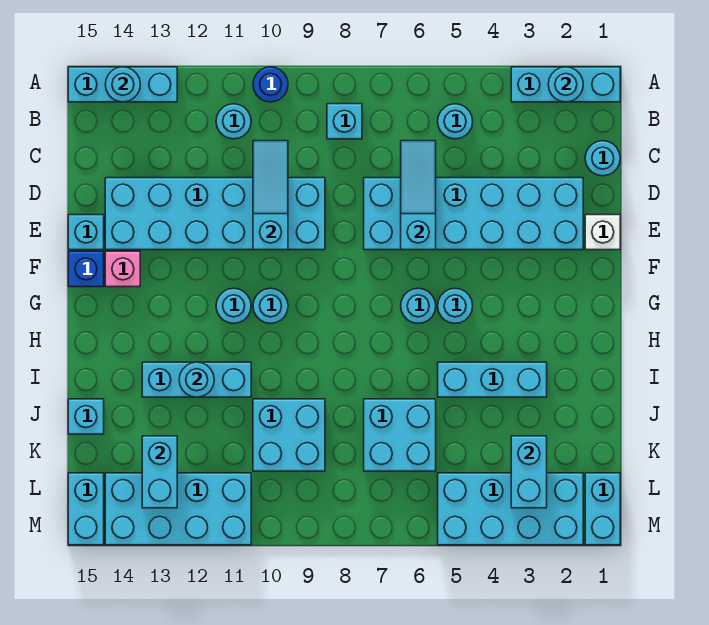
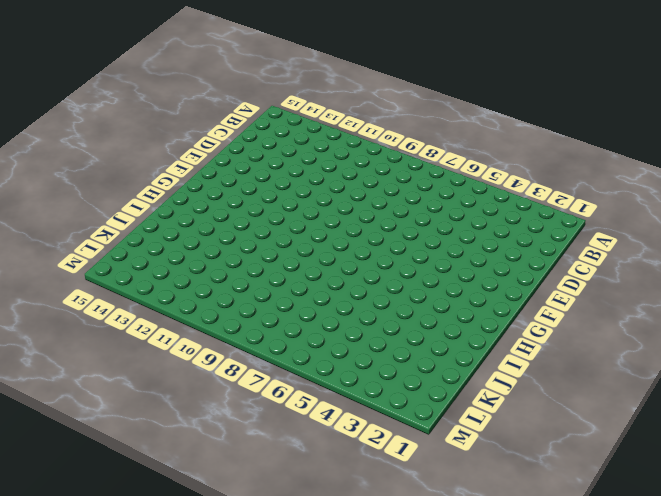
none -> cyan 1x3 brick [511,67,620,102]
none -> blue 1x1 round brick [253,67,288,102]
none -> cyan 1x3 brick [68,67,177,102]
none -> cyan 1x1 round brick [438,104,473,139]

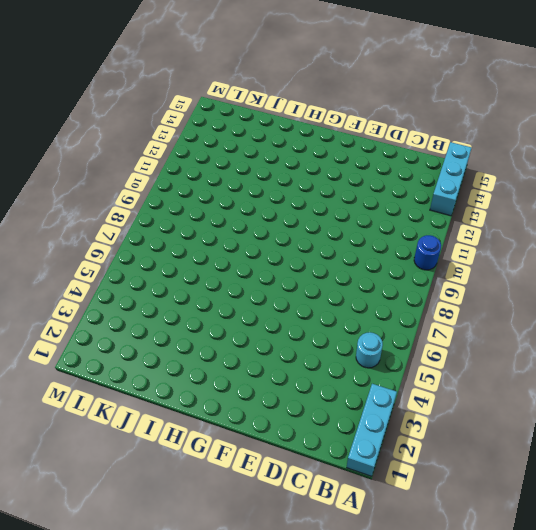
none -> cyan 1x1 brick [327,104,362,139]
none -> cyan 1x1 round brick [216,104,251,139]
none -> cyan 1x1 round brick [585,141,620,176]
none -> cyan 2x6 brick [364,178,583,250]

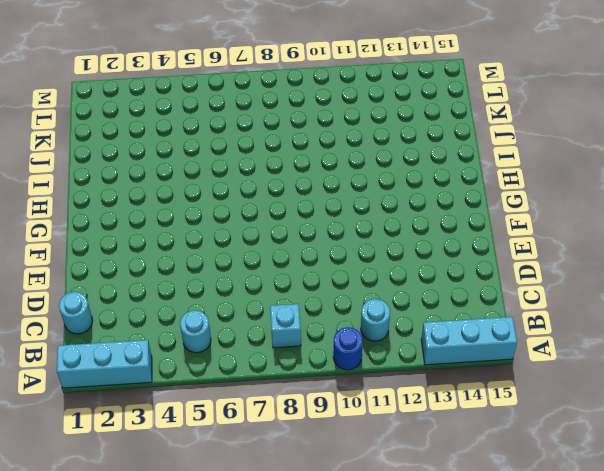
none -> cyan 2x6 brick [364,178,583,250]
none -> cyan 2x6 brick [105,178,325,250]
none -> white 1x1 brick [585,215,620,250]
none -> cyan 1x1 brick [68,215,104,250]

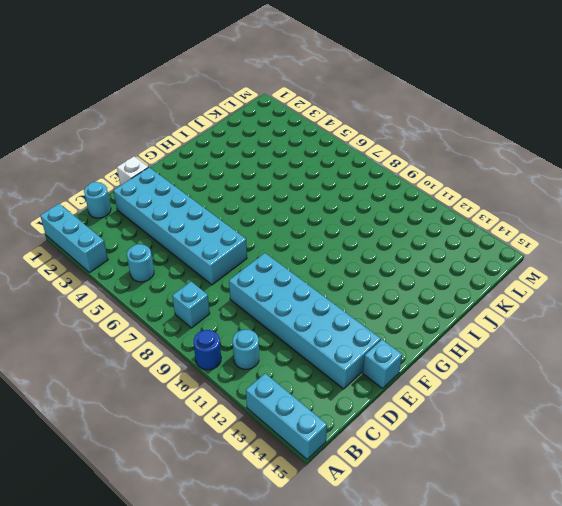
none -> pink 1x1 brick [105,251,140,287]
none -> blue 1x1 brick [68,251,104,287]
none -> cyan 1x1 round brick [438,288,473,323]
none -> cyan 1x1 round brick [401,288,436,323]

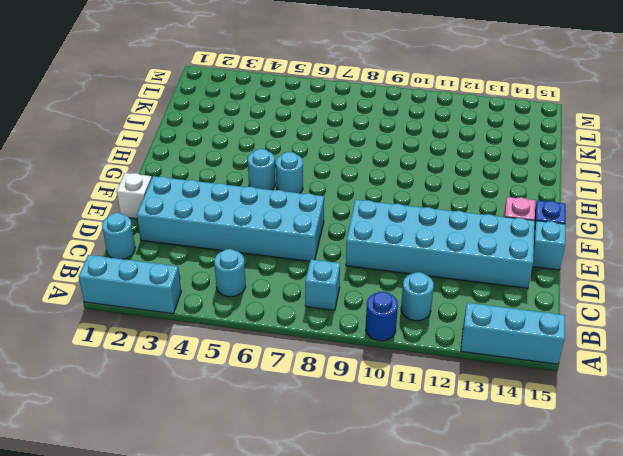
none -> cyan 1x1 round brick [253,288,288,323]
none -> cyan 1x1 round brick [216,288,251,324]
none -> cyan 1x3 brick [438,362,547,397]
none -> cyan 1x3 brick [142,362,251,397]

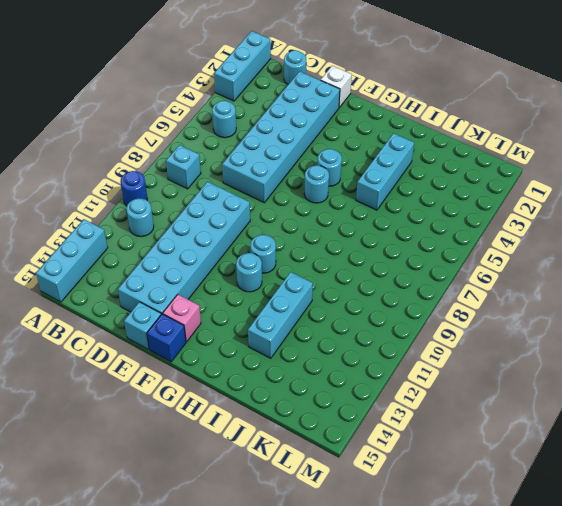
none -> cyan 2x2 brick [364,399,436,471]
none -> cyan 2x2 brick [253,399,325,471]
none -> cyan 1x1 brick [68,399,104,434]
none -> cyan 1x2 brick [585,473,620,545]

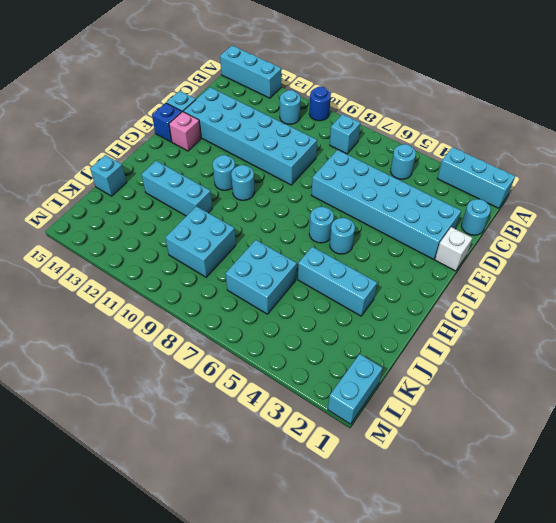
none -> cyan 2x4 brick [438,473,583,545]
none -> cyan 2x4 brick [105,473,251,545]
none -> cyan 1x2 brick [68,473,104,545]
none -> cyan 1x1 round brick [548,67,583,102]

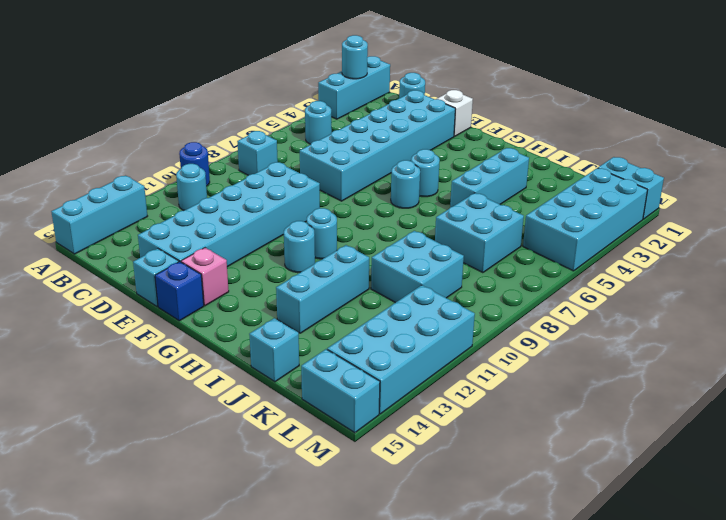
none -> cyan 1x1 round brick [105,67,140,102]
none -> cyan 1x3 slope [401,141,436,250]
none -> cyan 1x3 slope [253,141,288,250]
none -> cyan 1x1 round brick [179,362,214,397]

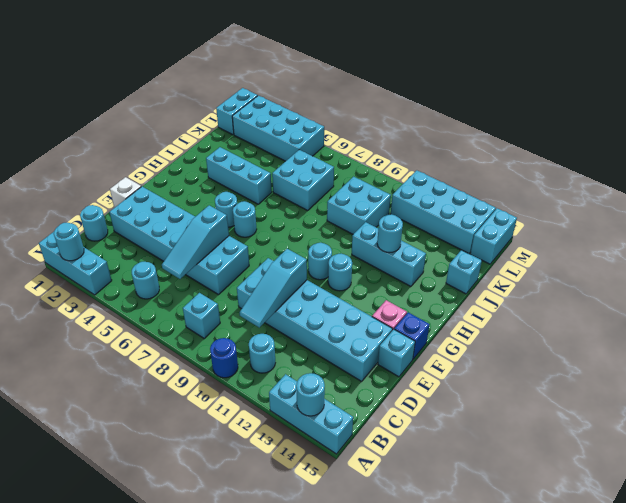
none -> cyan 1x2 brick [511,436,547,508]
none -> cyan 1x2 brick [142,436,177,508]

